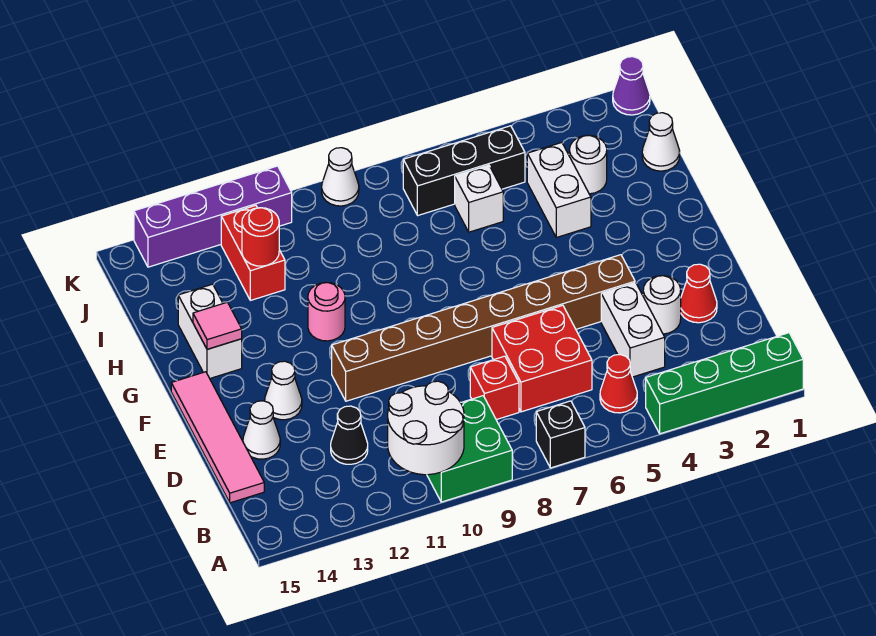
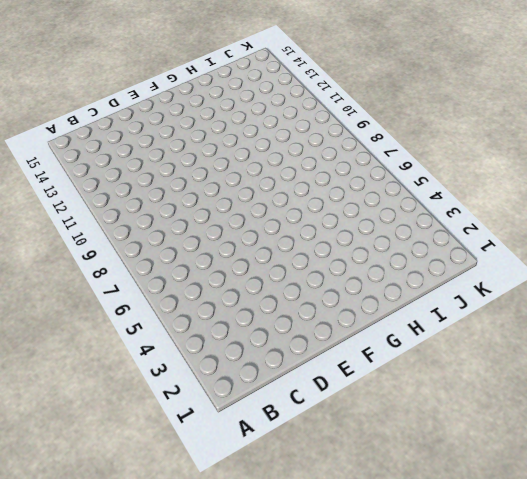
none -> green 1x4 brick [646,333,803,434]
none -> black 1x1 brick [536,401,585,468]
none -> green 2x2 brick [427,396,512,502]

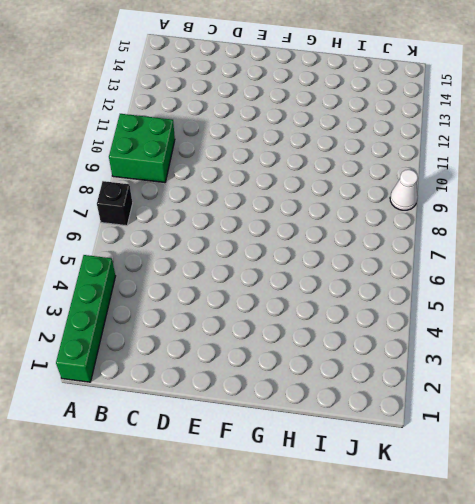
none -> red 1x1 cone [600,355,637,413]
none -> white 1x2 brick [601,283,665,377]
none -> red 2x2 brick [492,305,592,412]

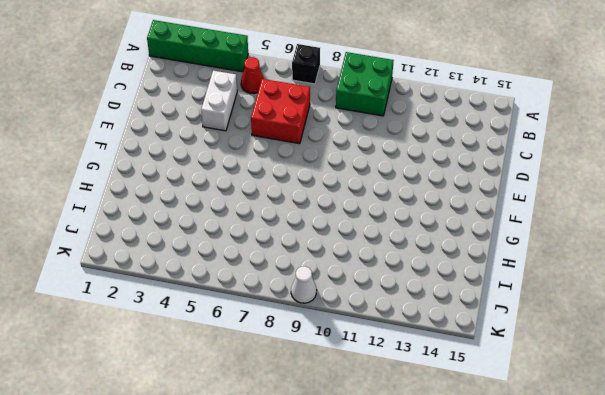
none -> red 1x1 brick [470,356,519,420]
none -> black 1x1 cone [331,406,368,464]
none -> pink 1x4 tile [171,372,264,503]

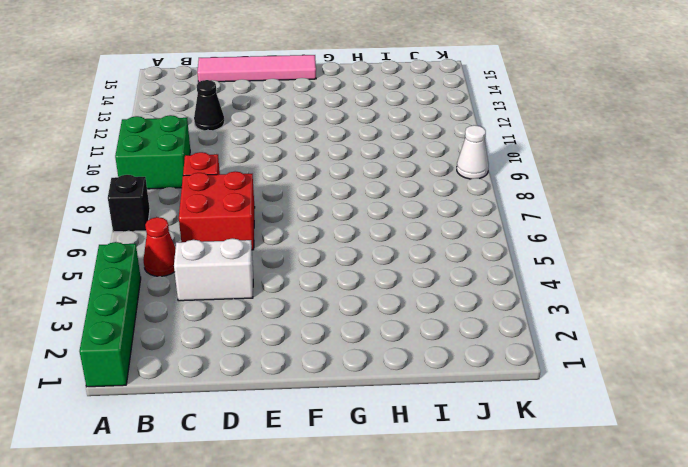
none -> red 1x1 cone [681,264,717,323]
none -> white 1x1 round brick [643,276,681,334]
none -> white 1x1 cone [243,401,280,459]

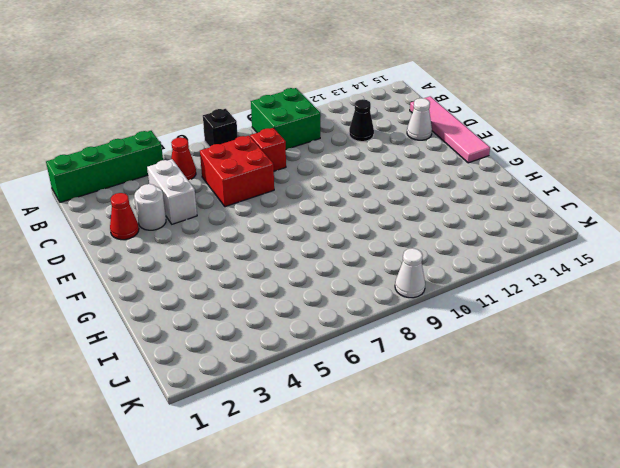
none -> brown 1x8 brick [332,255,635,401]
none -> white 1x1 cone [265,361,302,420]
none -> pink 1x1 round brick [308,283,345,341]

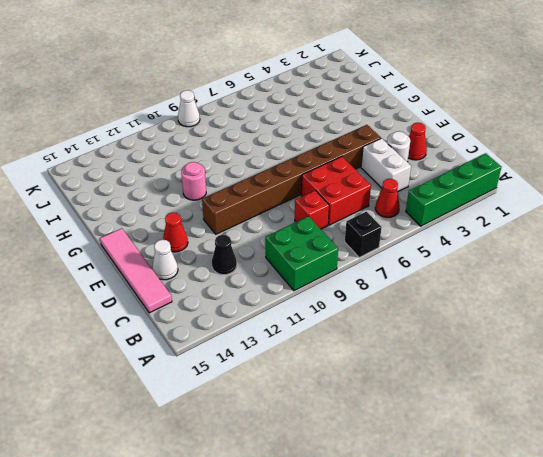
red 1x1 cone [163,212,188,252] -> white 1x1 cone [265,361,302,420]
none -> white 1x2 brick [178,284,242,378]
none -> white 1x2 brick [527,143,591,237]
none -> white 1x1 cone [642,113,680,171]

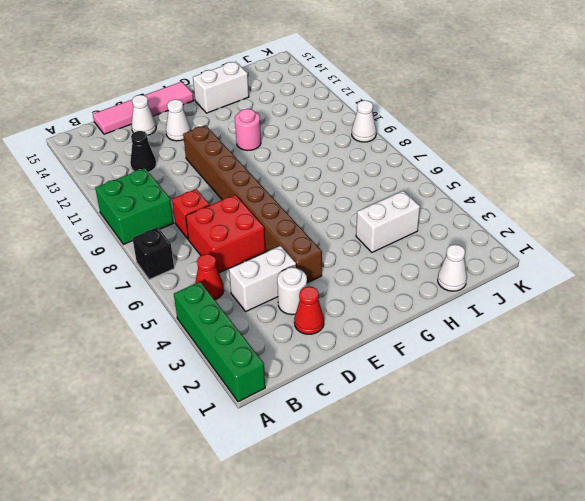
none -> white 1x1 round brick [569,135,607,194]
none -> white 1x1 brick [455,165,503,232]
none -> red 1x2 brick [221,206,285,300]

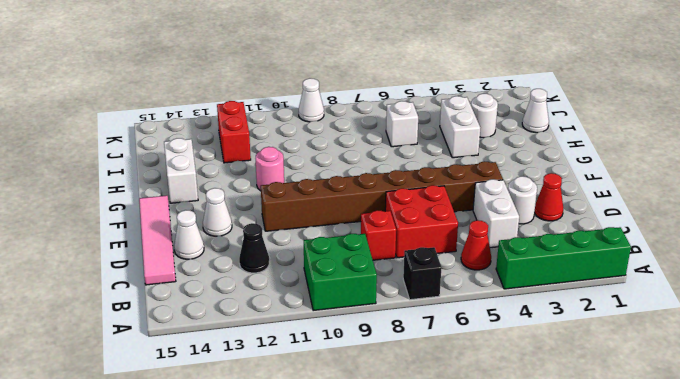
none -> black 1x3 brick [403,126,525,215]
none -> purple 1x1 cone [613,57,650,115]
none -> purple 1x4 brick [134,166,292,267]

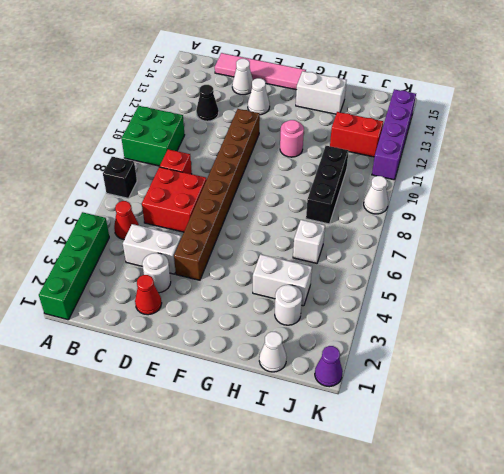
black 1x3 brick [306,146,349,224] -> black 1x3 brick moved to [403,126,525,215]
none -> white 2x2 round brick [388,381,464,475]
none -> pink 1x1 tile [193,302,242,349]
none -> red 1x1 round brick [242,208,279,266]

